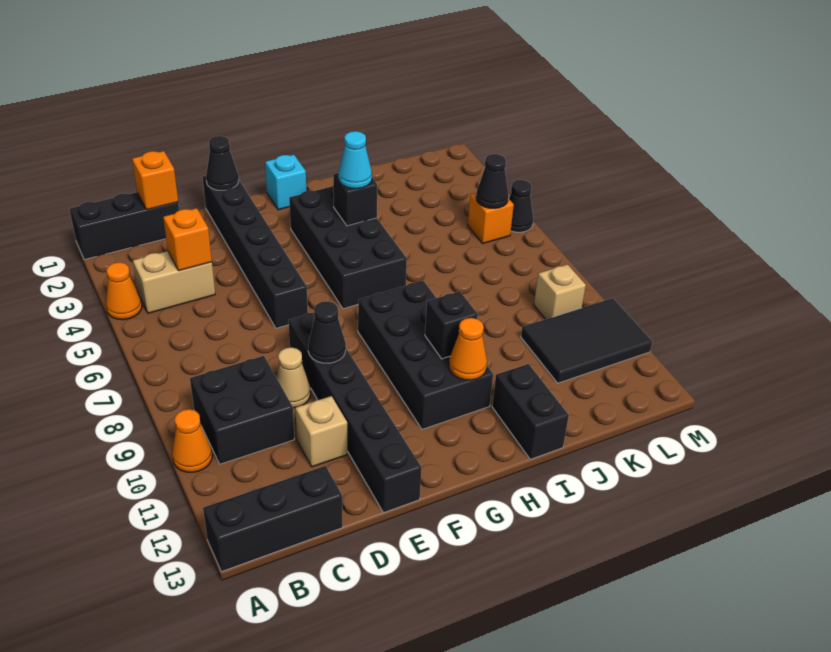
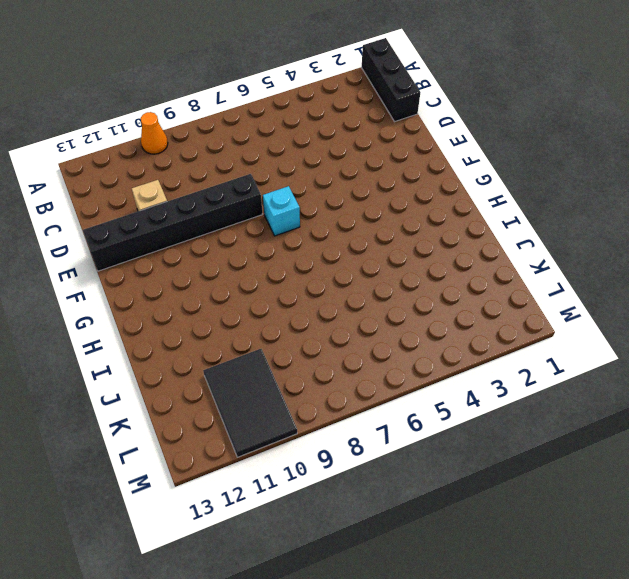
cyan 1x1 brick [263,186,300,236] -> cyan 1x1 brick moved to [265,155,306,210]
none -> orange 1x1 cone [106,262,142,320]
none -> black 1x3 brick [203,466,343,572]
none -> tan 1x2 brick [133,251,215,313]

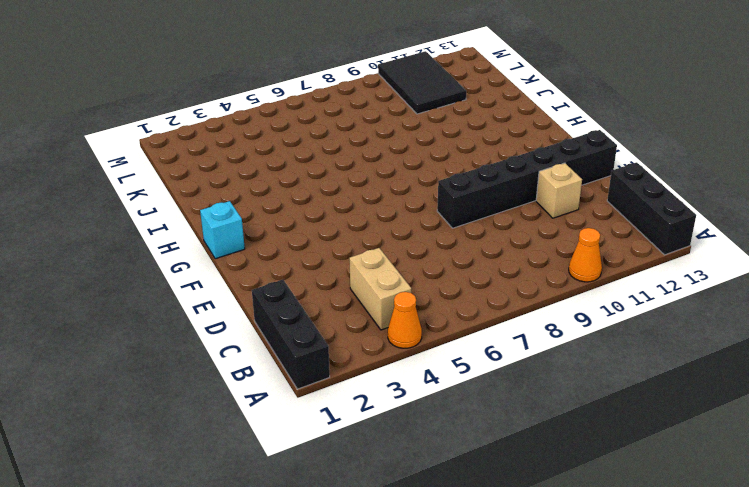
none -> black 2x2 brick [190,356,294,464]
none -> tan 1x1 cone [276,347,311,408]
none -> black 1x6 brick [202,176,308,328]

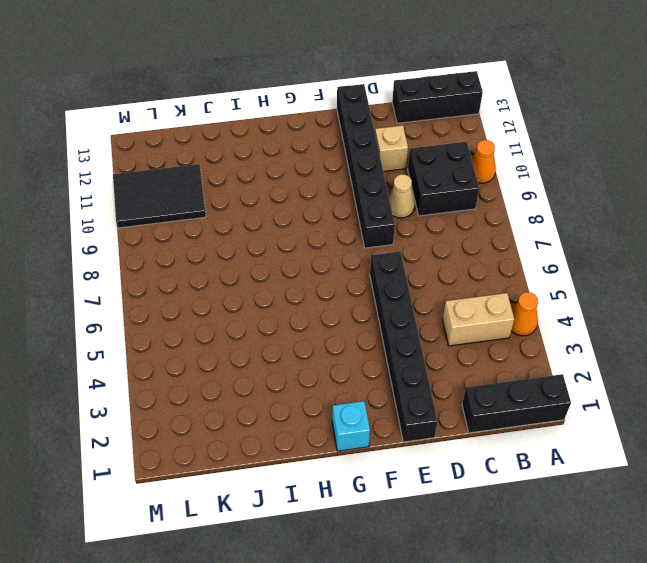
none -> black 2x4 brick [289,186,407,309]
none -> black 2x4 brick [358,281,493,429]
none -> black 1x2 brick [492,364,569,459]

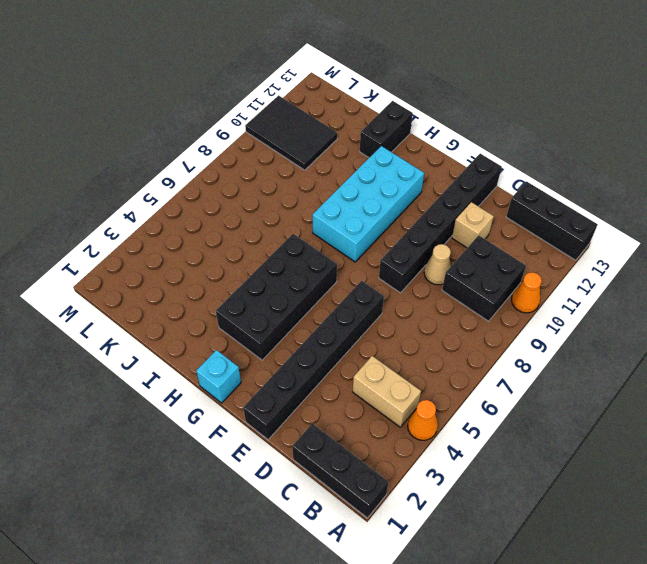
cyan 2x4 brick [312,146,424,262] -> black 2x4 brick [358,281,493,429]
none -> orange 1x1 brick [468,193,514,243]
none -> tan 1x1 brick [534,264,586,319]
none -> black 1x1 cone [509,180,533,232]

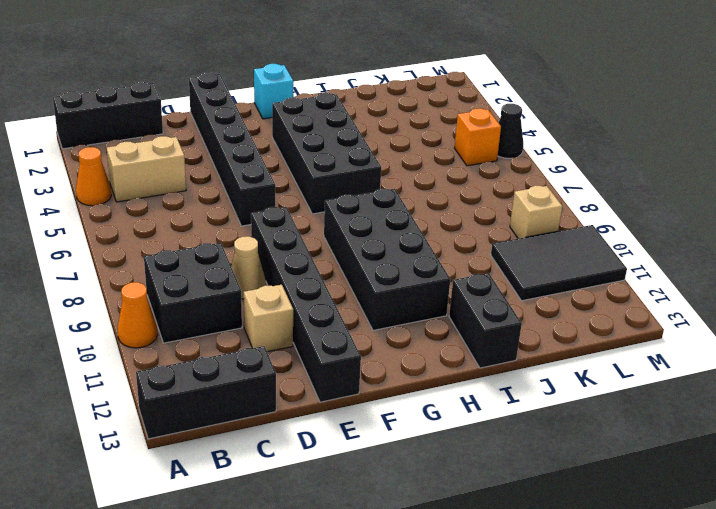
none -> orange 1x1 brick [132,151,178,210]
none -> orange 1x1 brick [163,208,212,271]
none -> black 1x1 cone [206,136,239,190]

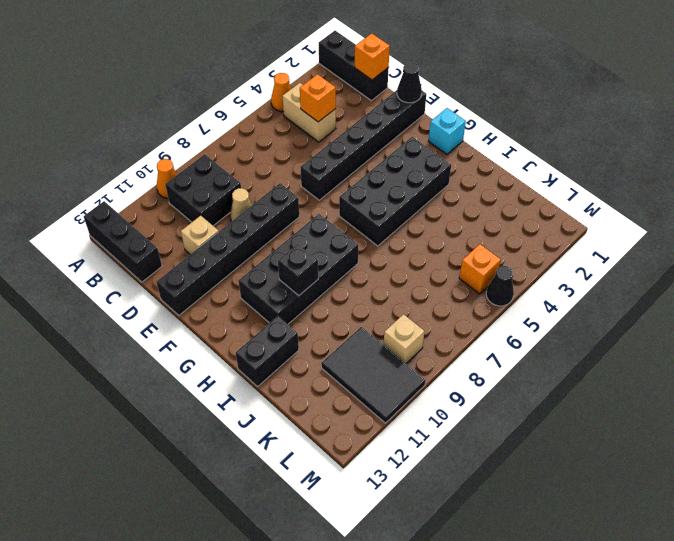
none -> black 1x1 cone [308,301,346,363]
none -> black 1x1 brick [333,173,377,226]
none -> orange 1x1 cone [449,318,487,380]

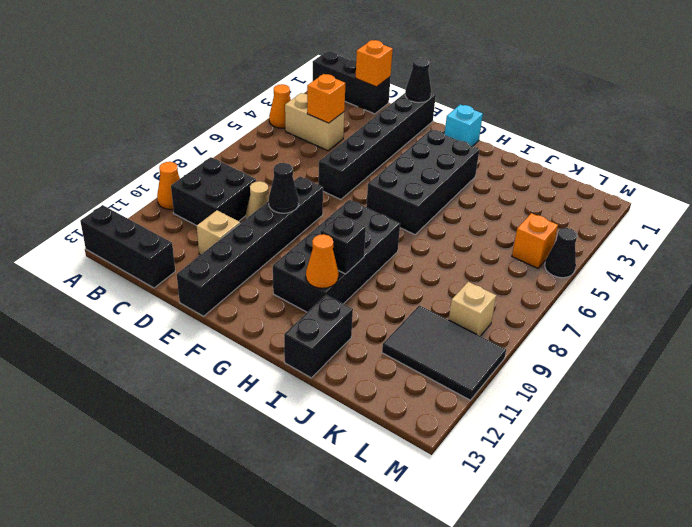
none -> black 1x1 brick [333,173,377,226]
none -> black 1x1 cone [476,154,508,208]
none -> cyan 1x1 cone [338,131,372,189]

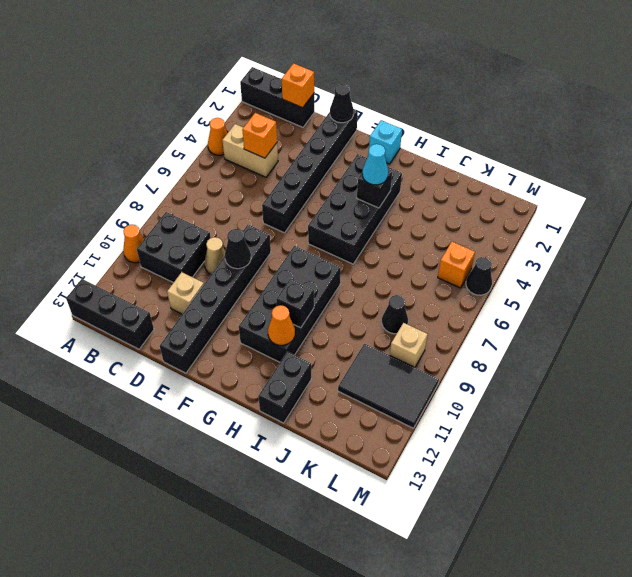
black 1x1 cone [382,295,408,334] -> black 1x1 cone moved to [476,154,508,208]

